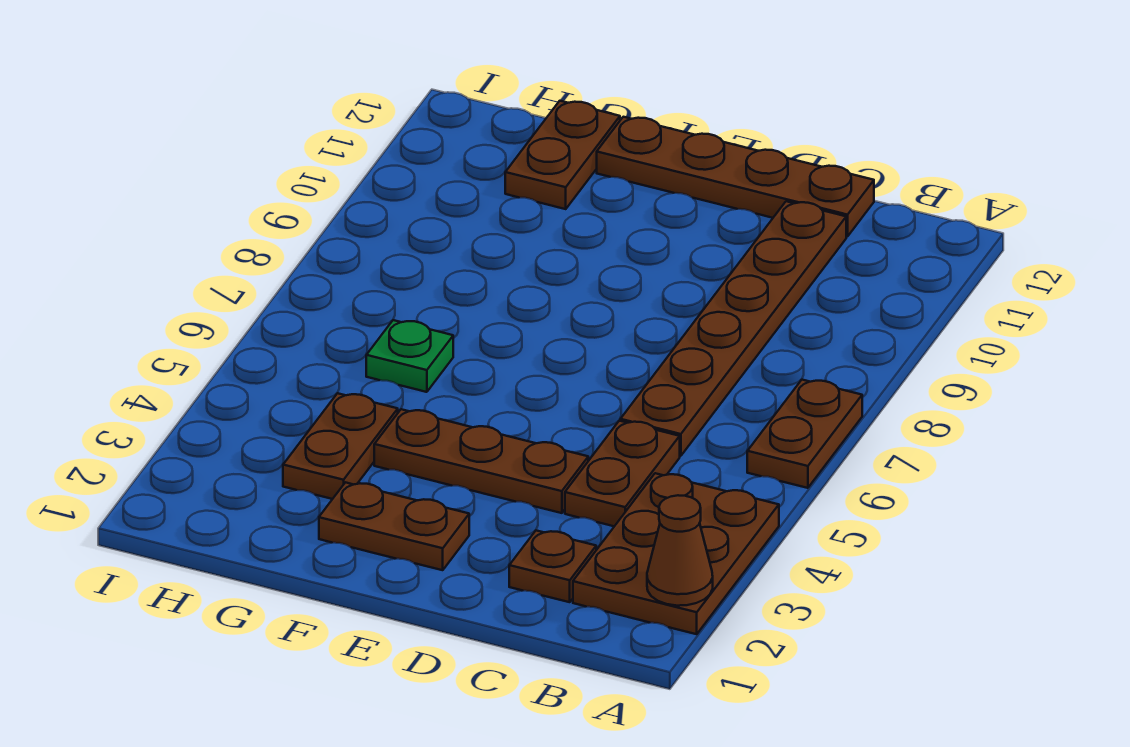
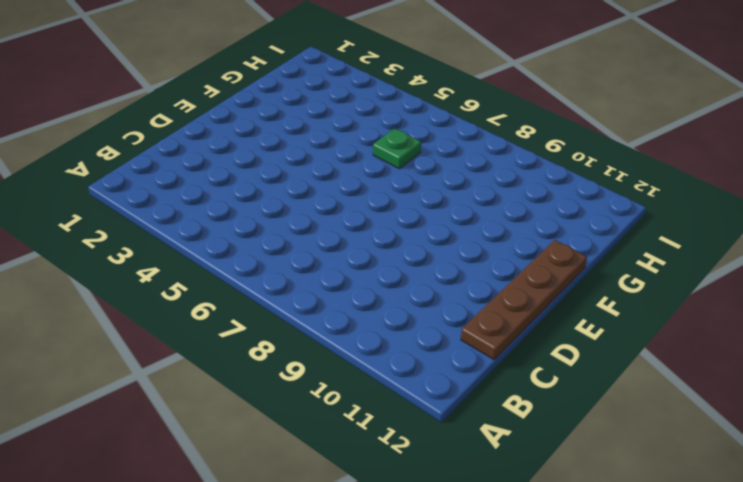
none -> brown 2x3 plate [573,473,779,634]
none -> brown 1x2 plate [747,380,862,488]
none -> brown 1x1 plate [509,531,596,602]

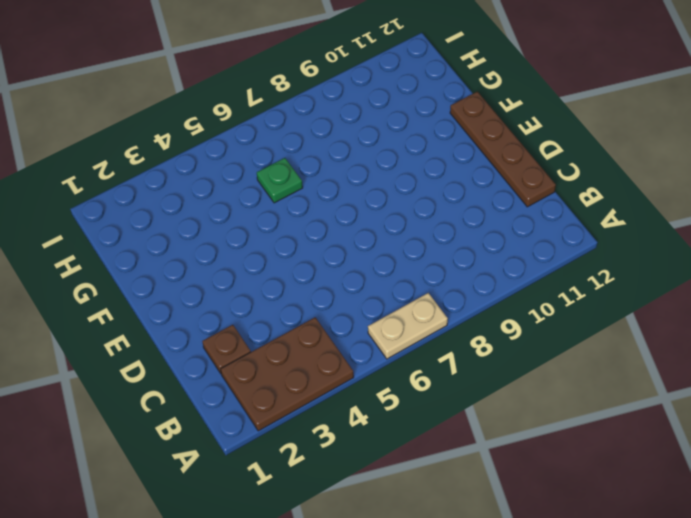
tan 1x2 plate [368,293,448,359] -> brown 1x2 plate [747,380,862,488]
none -> brown 1x2 plate [565,421,680,526]
none -> brown 1x6 plate [620,201,846,456]
none -> brown 1x3 plate [374,409,588,513]

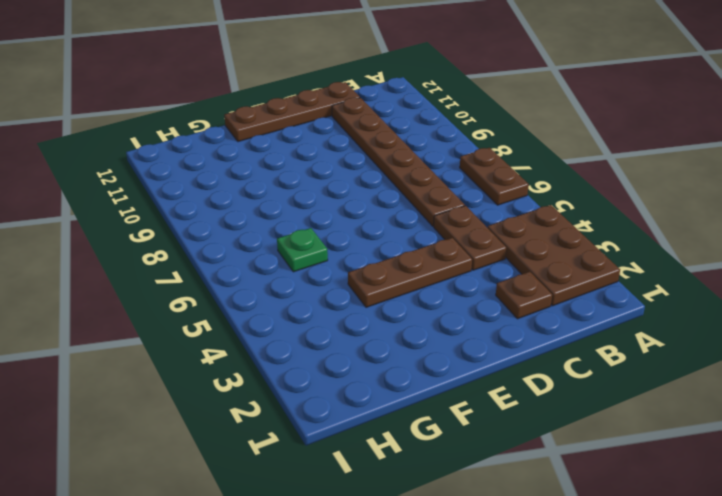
none -> brown 1x2 plate [319,482,469,570]
none -> brown 1x2 plate [283,393,398,499]
none -> brown 1x2 plate [505,101,620,209]

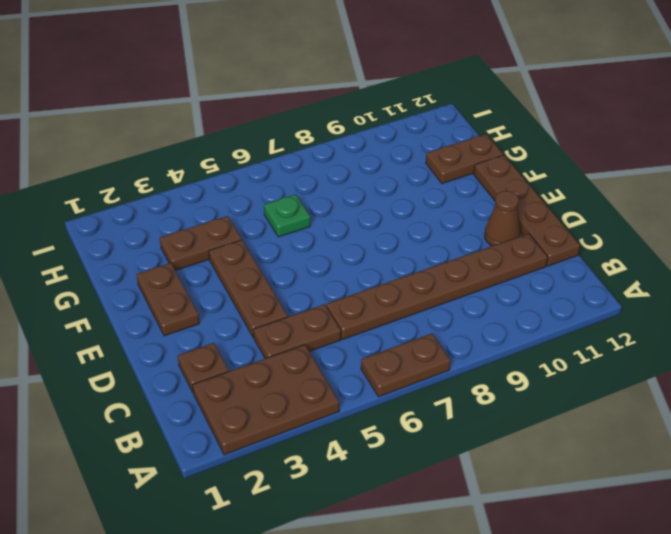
brown 1x1 cone [485,191,520,246] -> brown 1x1 cone moved to [647,495,713,606]

